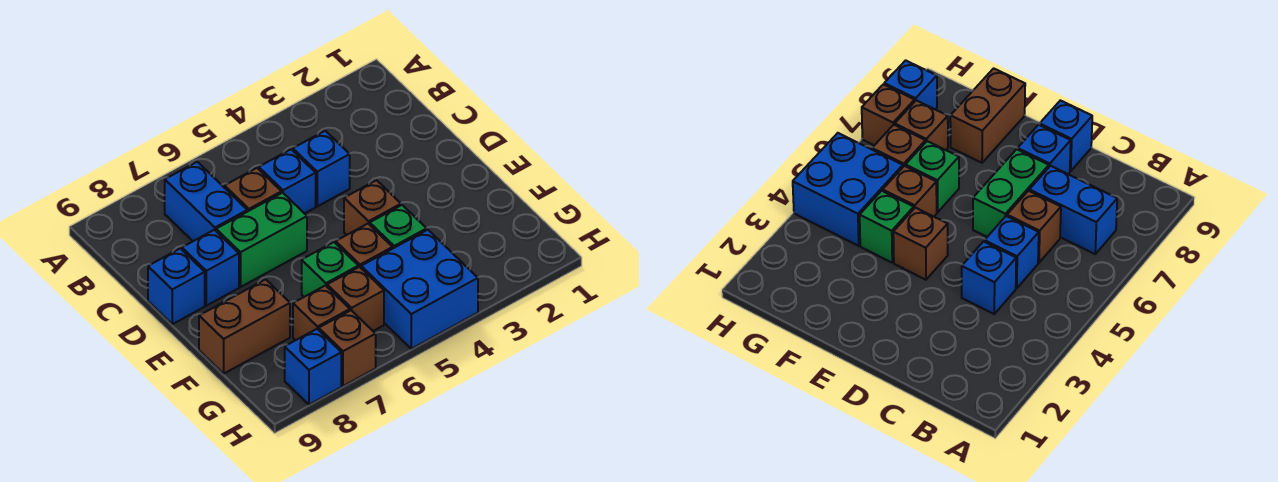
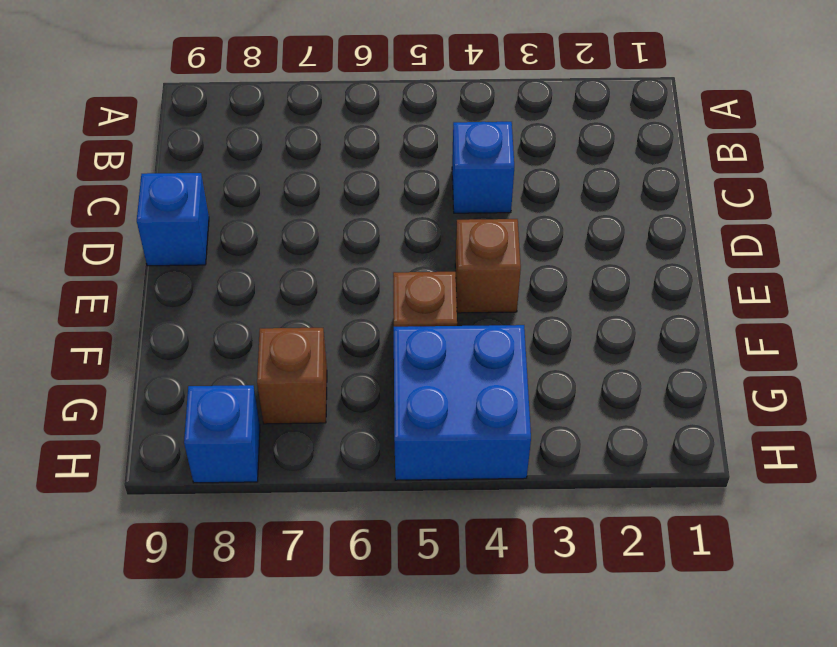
none -> blue 1x2 brick [165,162,247,241]
none -> blue 1x1 brick [259,149,316,214]
none -> brown 1x1 brick [225,168,281,212]

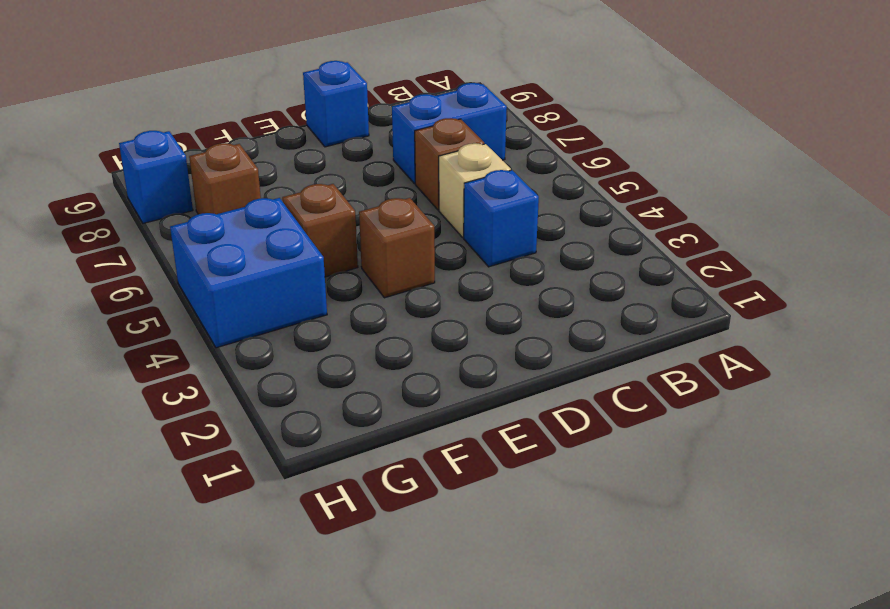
tan 1x1 brick [439,143,511,238] -> blue 1x1 brick [259,149,316,214]
none -> green 1x2 brick [216,193,307,287]
none -> blue 1x1 brick [182,230,239,306]
none -> green 1x1 brick [370,205,427,248]

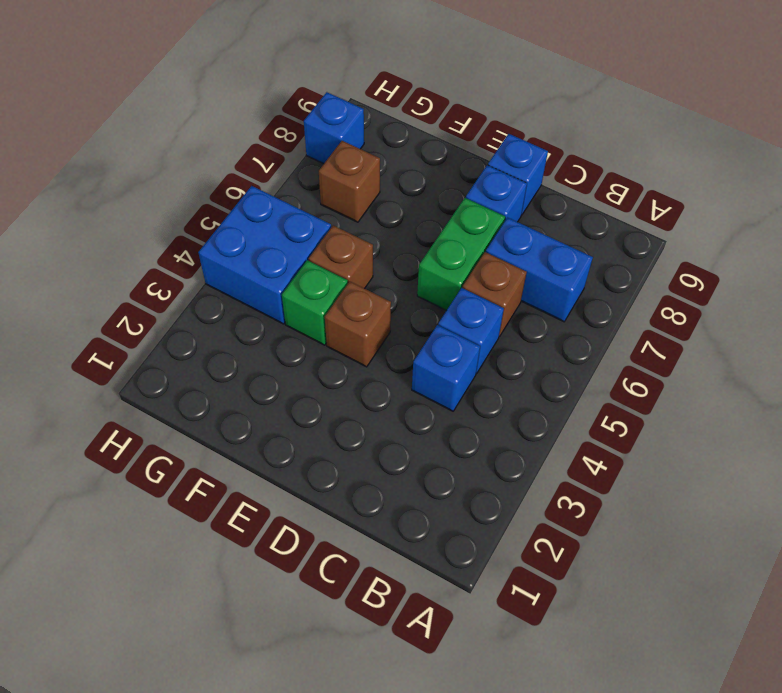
none -> green 1x1 brick [302,242,358,297]
none -> brown 1x2 brick [199,279,290,374]
none -> brown 1x1 brick [327,267,384,331]

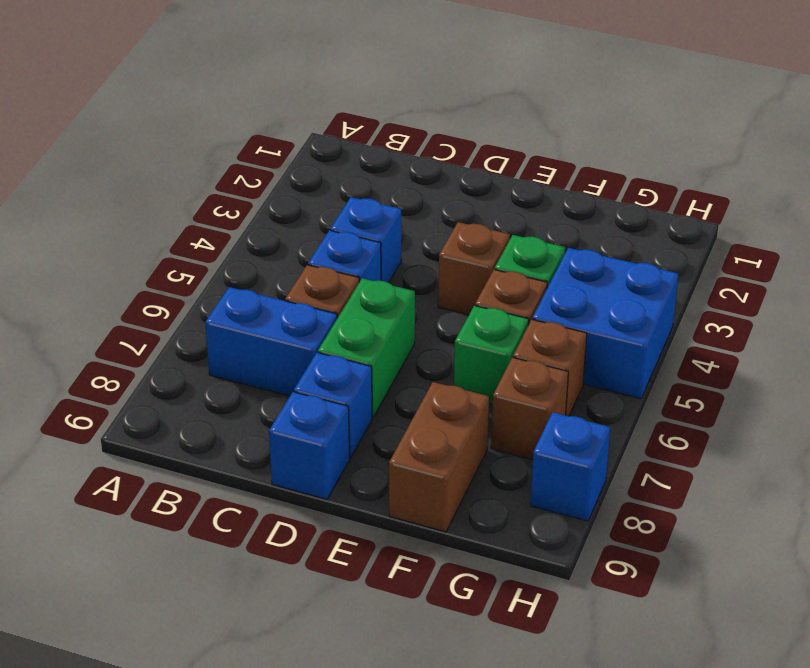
none -> brown 1x1 brick [319,310,376,386]

